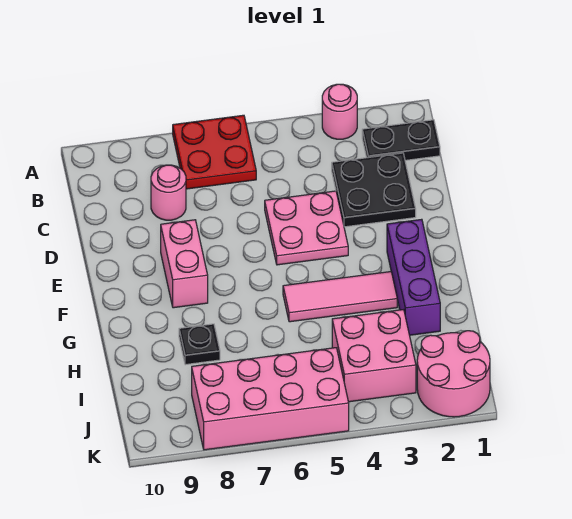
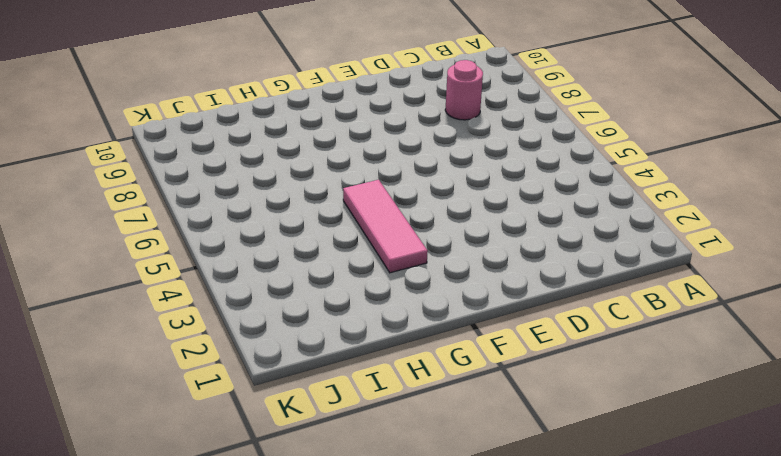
none -> pink 1x1 round brick [322,84,357,139]
none -> red 2x2 plate [173,115,256,189]
none -> black 1x2 plate [362,120,440,160]

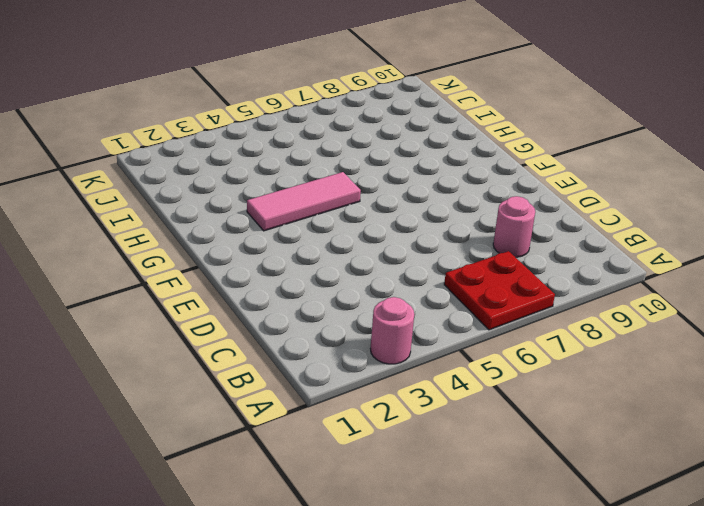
none -> black 1x2 plate [362,120,440,160]
none -> black 2x2 plate [332,153,416,227]
none -> pink 2x2 plate [265,191,348,265]

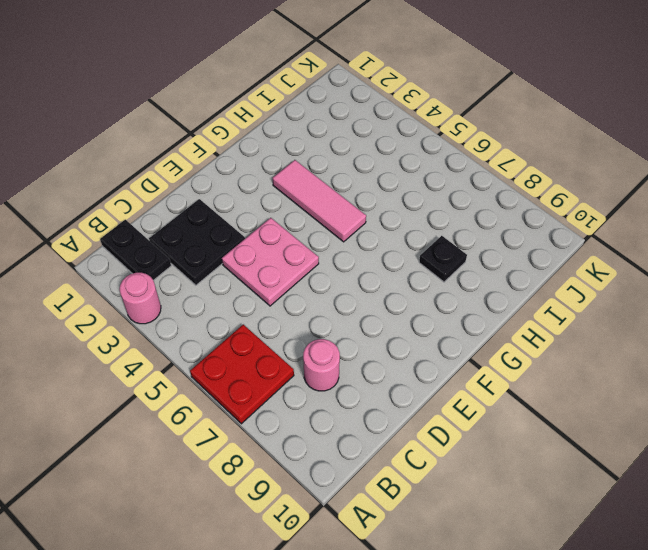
none -> pink 1x2 brick [161,220,208,308]
none -> purple 1x3 brick [387,219,440,335]
none -> pink 2x2 brick [332,310,416,402]

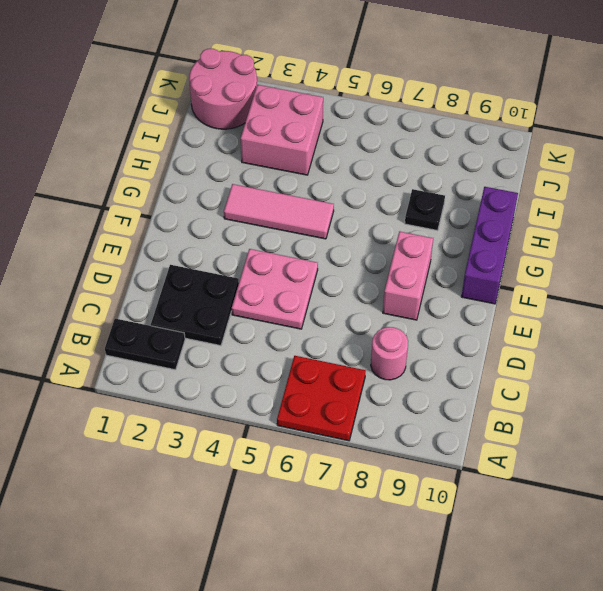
purple 1x3 brick [461,187,518,304] -> purple 1x3 brick moved to [387,219,440,335]
none -> pink 1x1 round brick [322,84,357,139]
none -> pink 2x4 brick [192,348,349,450]

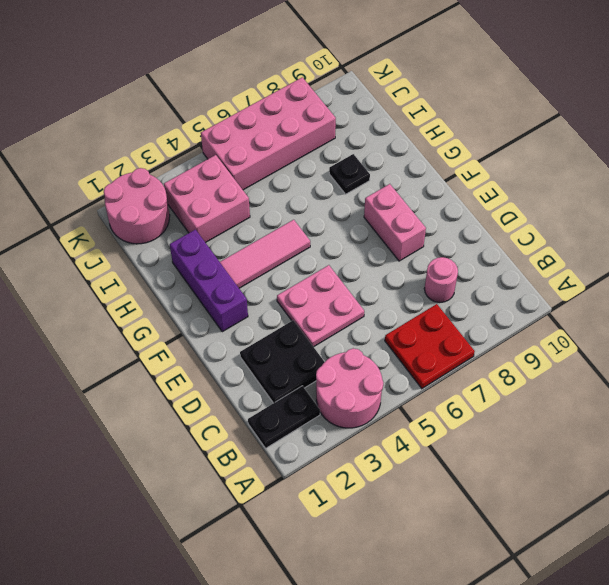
pink 2x2 round brick [316,348,383,428] -> pink 1x1 round brick [322,84,357,139]

